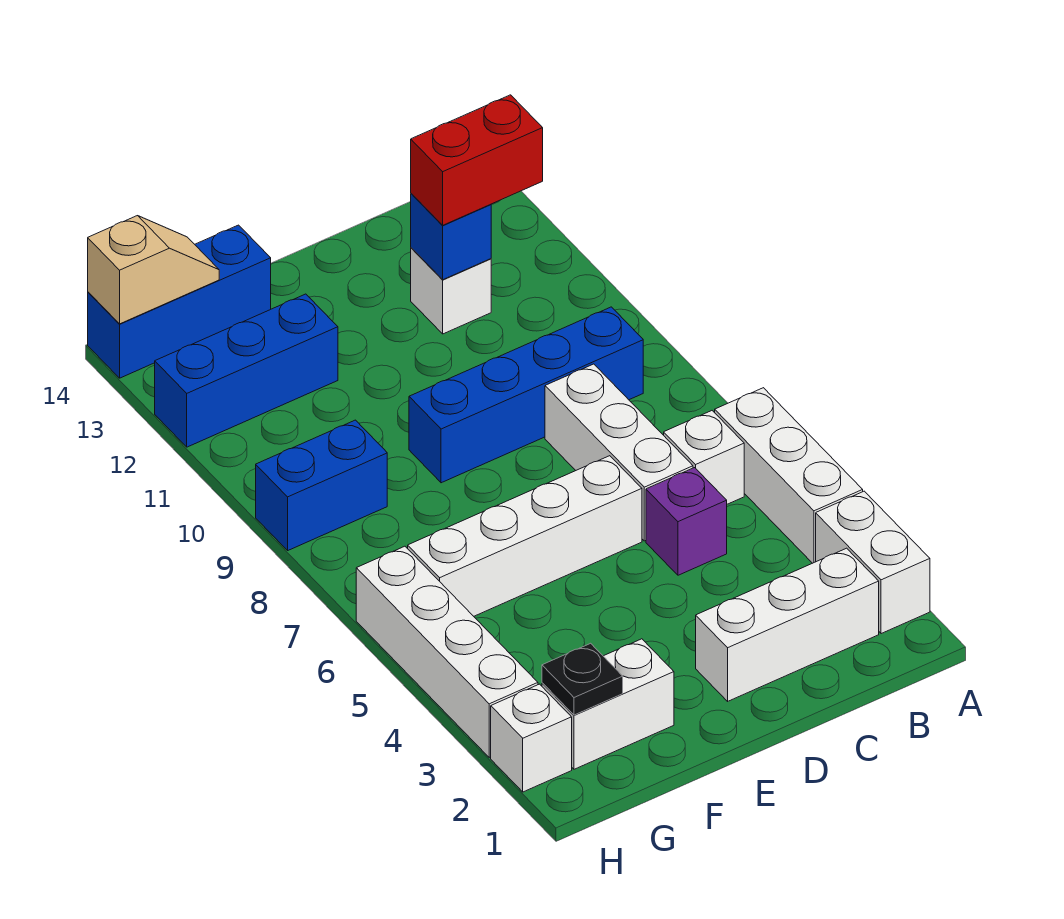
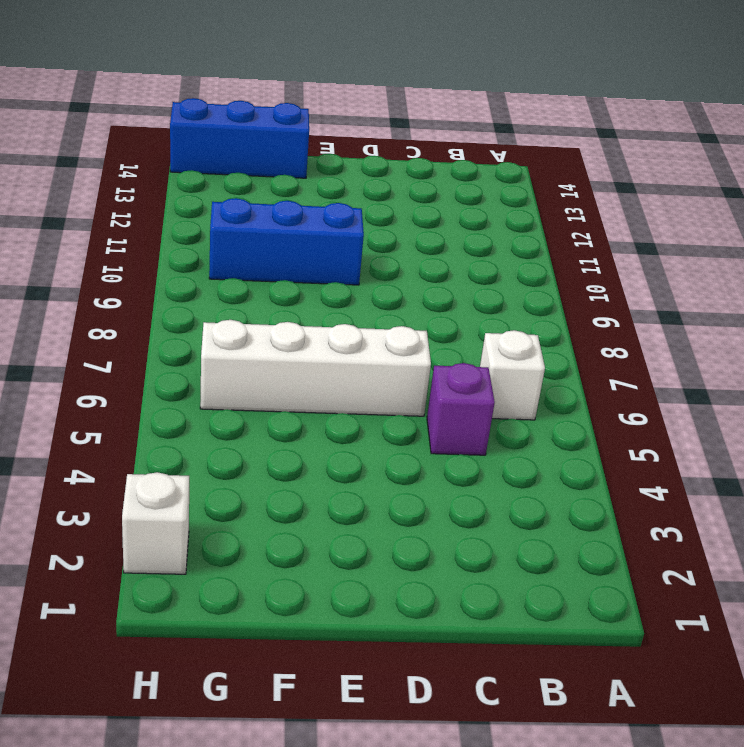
blue 1x3 brick [209,198,364,285] -> blue 1x3 brick moved to [155,294,338,447]
none -> white 1x2 brick [816,491,930,634]
none -> white 1x3 brick [715,388,863,563]
none -> white 1x3 brick [696,548,879,701]

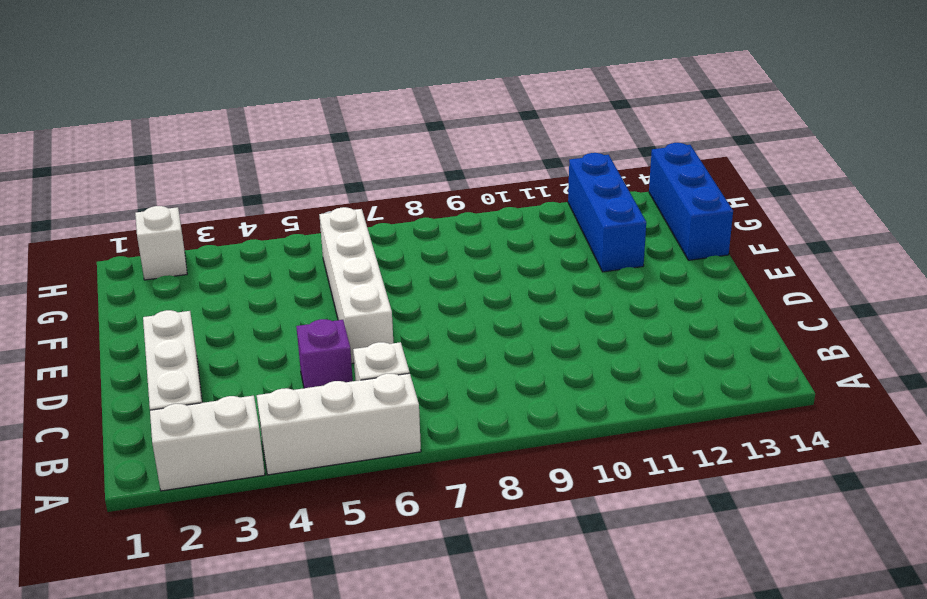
none -> blue 1x4 brick [409,307,643,483]
none -> white 1x3 brick [545,364,693,541]
none -> white 1x1 brick [411,248,491,334]

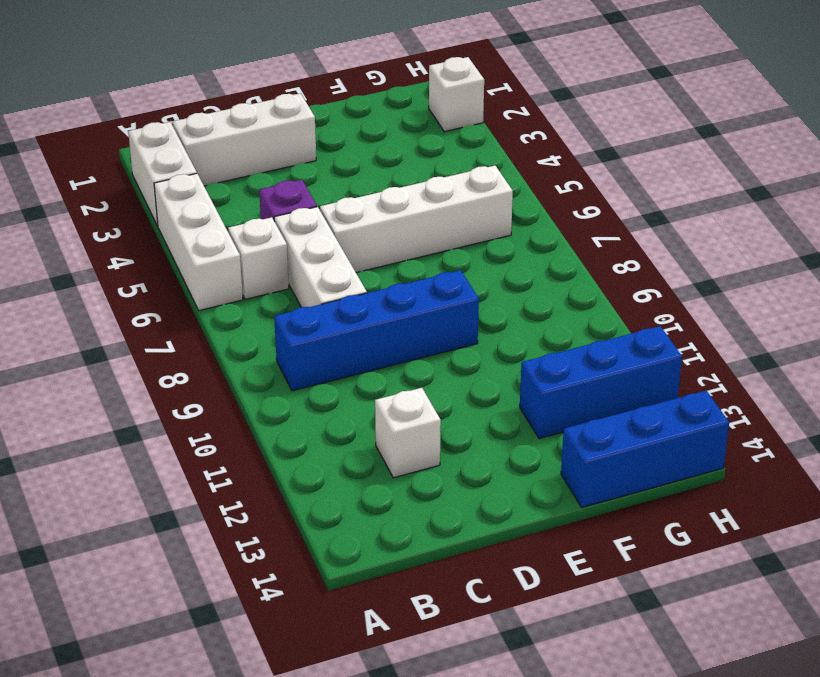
none -> white 1x2 brick [542,639,674,769]
none -> blue 1x2 brick [256,420,387,550]
none -> white 1x4 brick [356,546,538,757]

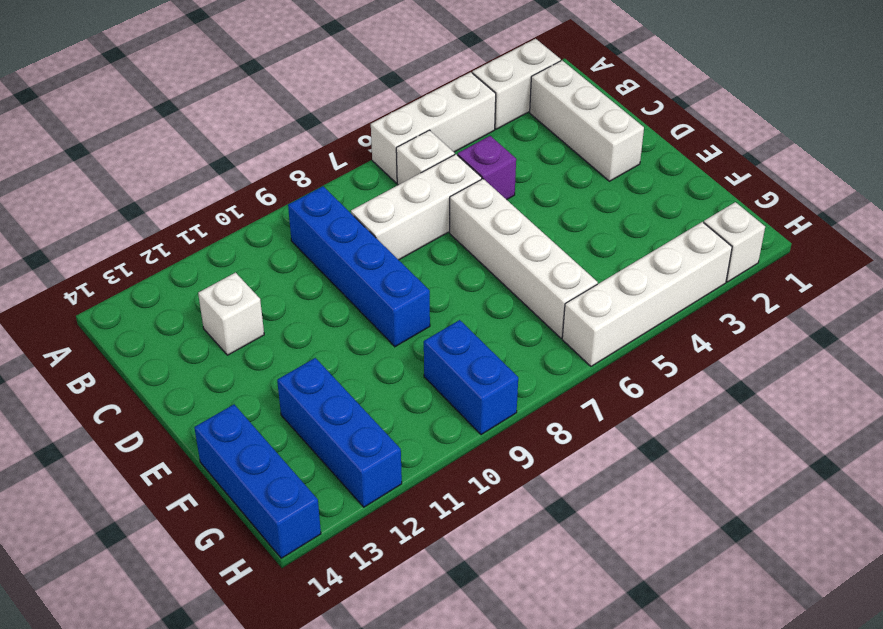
none -> white 1x2 brick [542,639,674,769]
none -> blue 1x1 brick [411,194,491,280]
none -> black 1x1 plate [542,643,623,715]

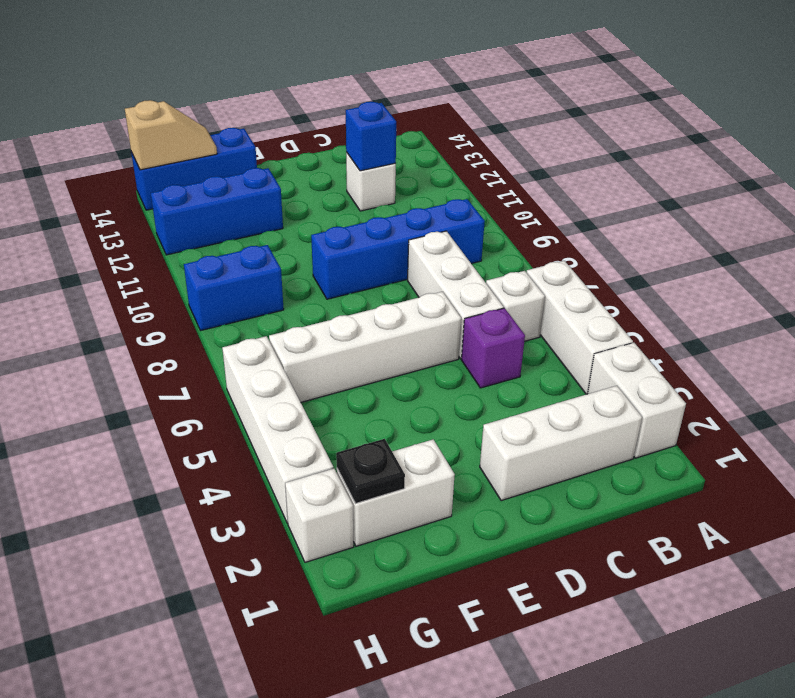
none -> red 1x2 brick [411,95,543,225]

